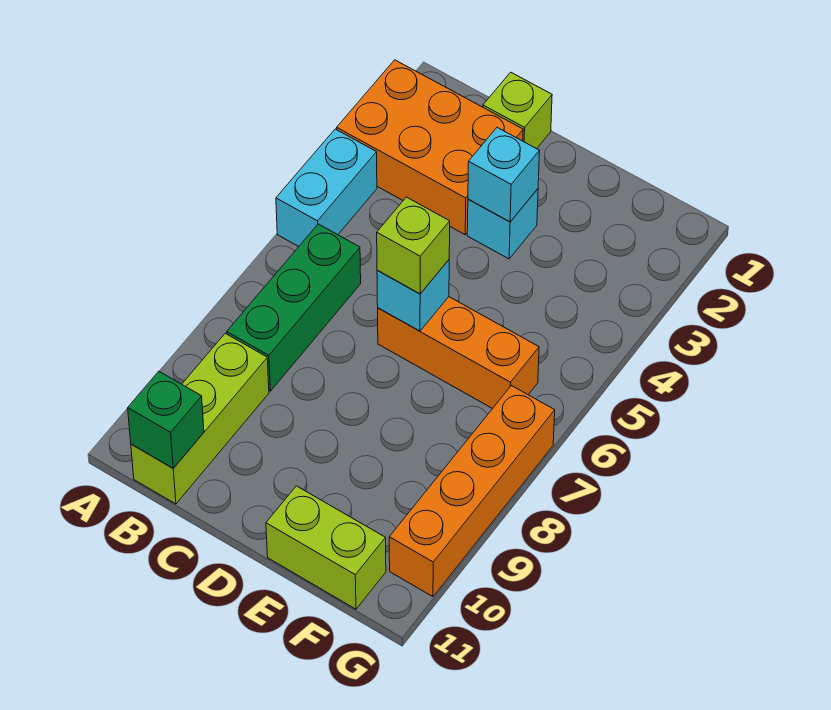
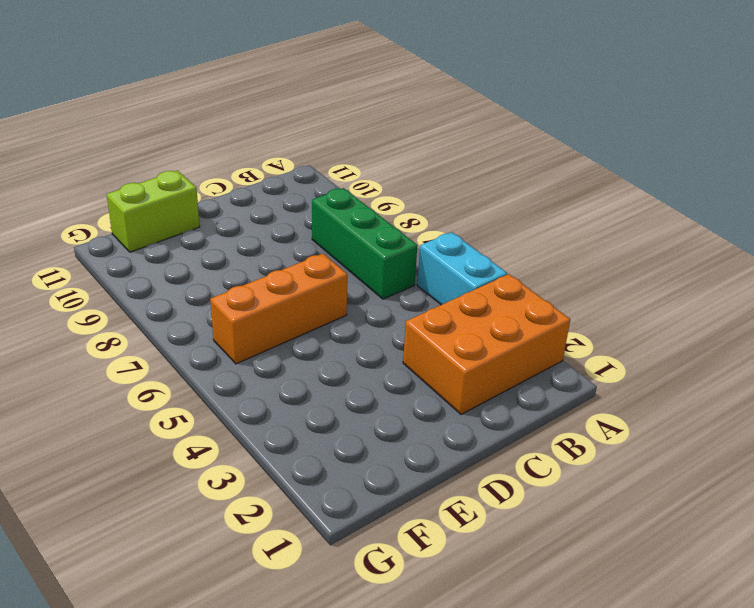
none -> lime 1x3 brick [131,333,269,504]
none -> lime 1x1 brick [483,72,552,149]
none -> cyan 1x1 brick [467,189,538,259]

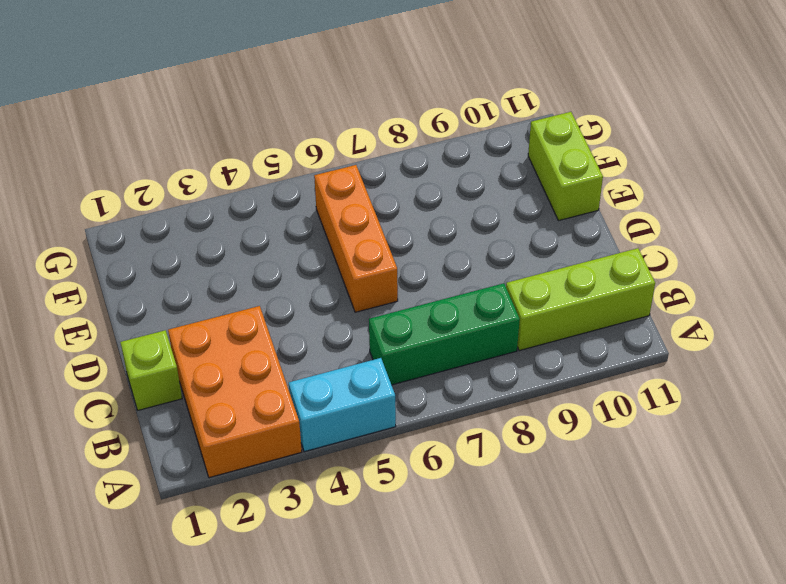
none -> cyan 1x1 brick [467,189,538,259]
none -> orange 1x4 brick [389,385,555,597]
none -> green 1x1 brick [128,371,204,468]

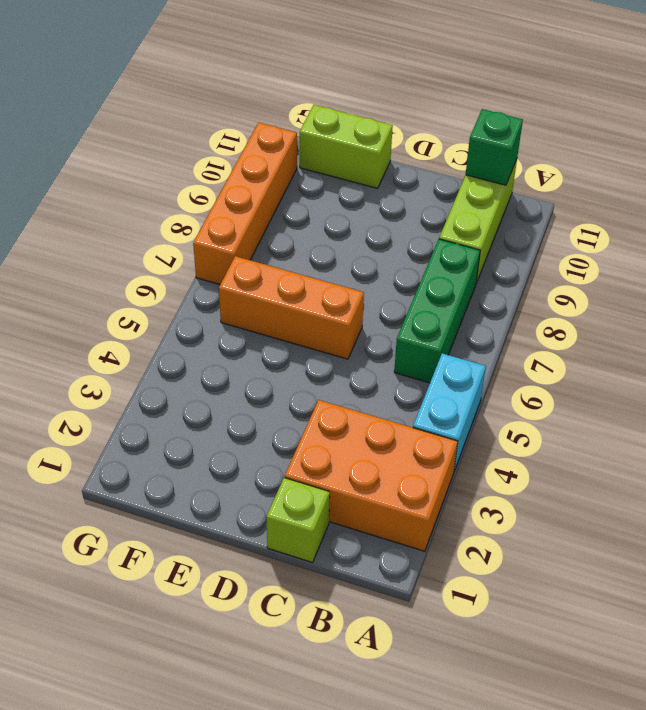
none -> cyan 1x1 brick [467,189,538,259]
none -> cyan 1x1 brick [468,128,539,222]
none -> cyan 1x1 brick [377,260,449,331]

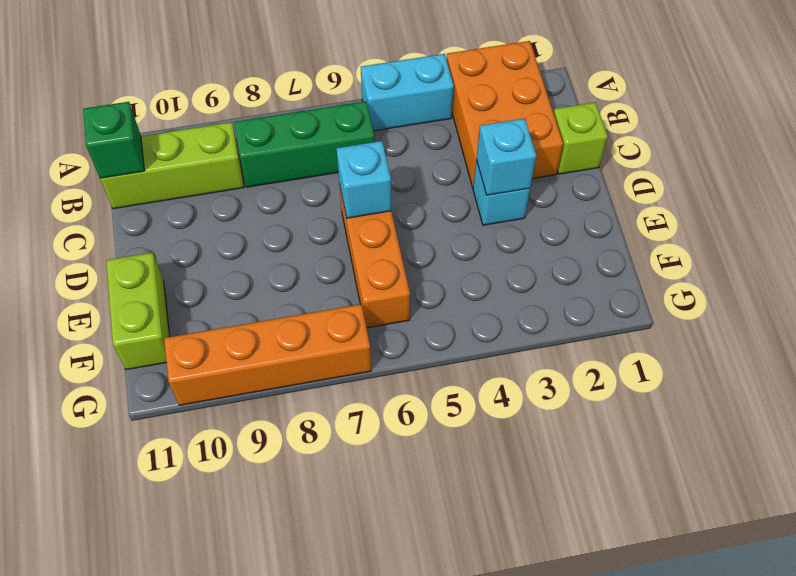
none -> lime 1x1 brick [377,197,450,294]

